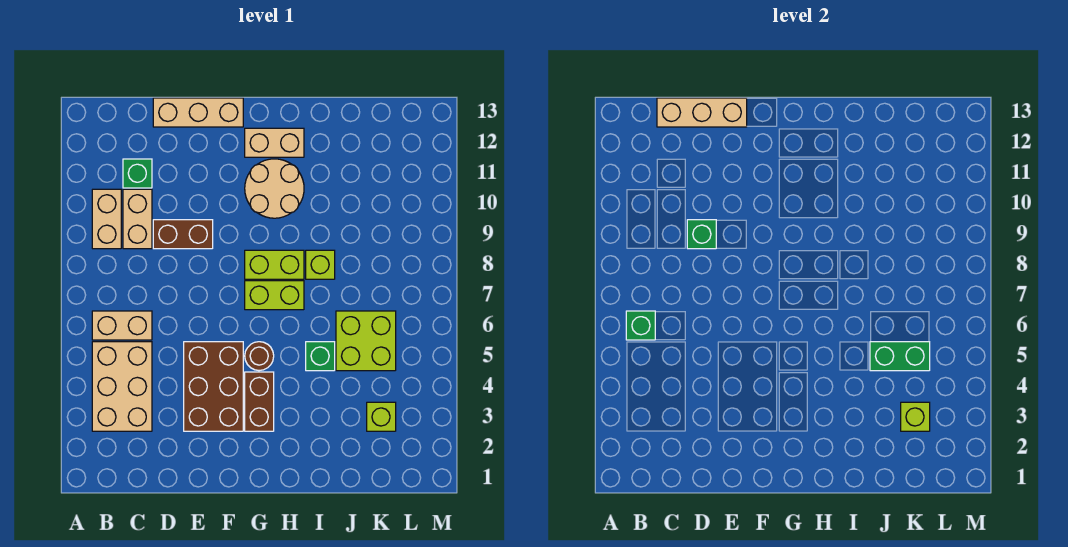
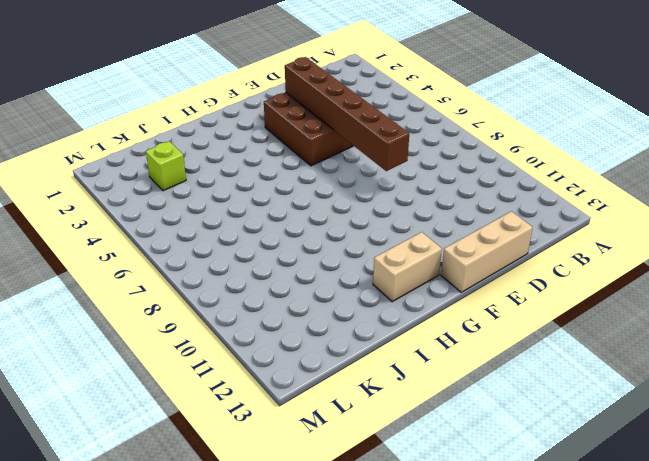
brown 1x6 brick [285,57,409,171] -> none
none -> tan 2x3 brick [92,342,152,431]
none -> tan 1x2 brick [92,311,152,340]
none -> tan 1x2 brick [92,189,121,249]

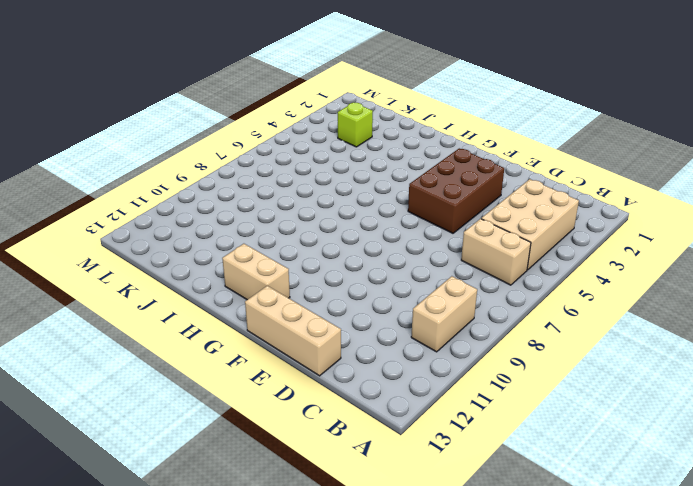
none -> tan 1x2 brick [123,189,152,249]
none -> green 1x1 brick [123,159,152,188]
none -> brown 1x2 brick [153,220,213,249]

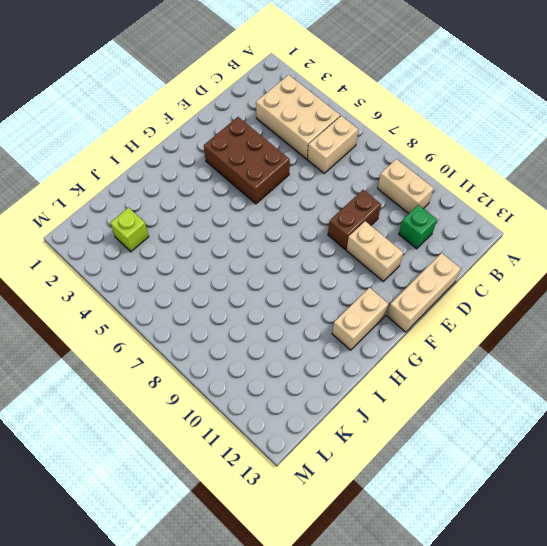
tan 1x2 brick [346,221,403,281] -> tan 1x2 brick moved to [123,189,152,249]
none -> brown 1x2 brick [245,372,274,431]
none -> brown 1x1 round brick [245,342,274,371]
none -> lime 1x2 brick [245,281,304,310]

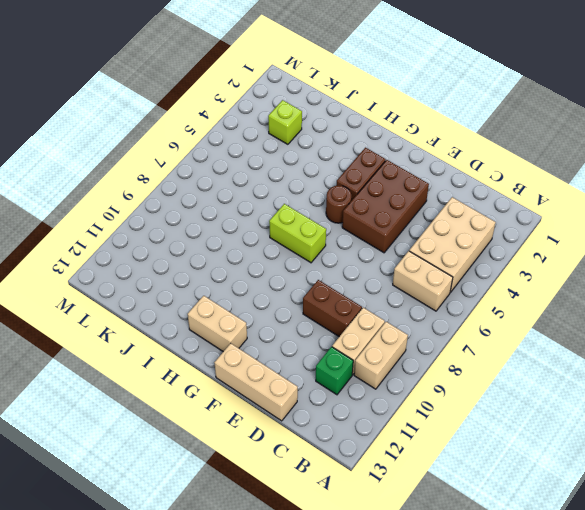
none -> lime 1x2 brick [245,250,304,279]
none -> tan 2x2 round brick [245,159,304,218]
none -> green 1x1 brick [306,342,335,371]

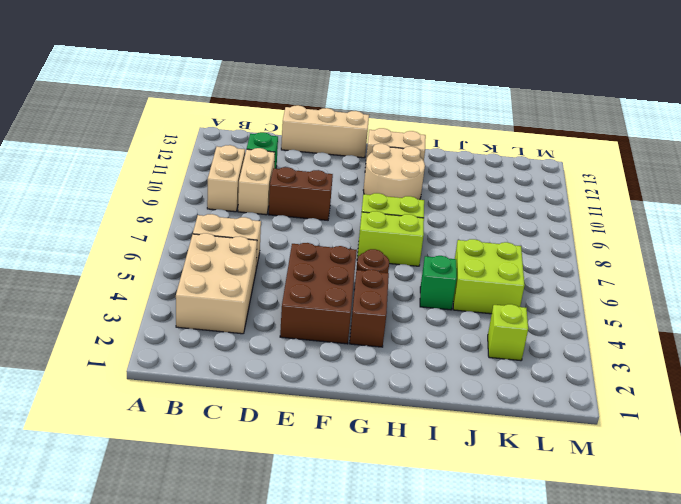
none -> lime 1x1 brick [306,250,335,279]
none -> green 1x1 brick [626,311,655,340]
none -> tan 1x3 brick [657,98,747,127]

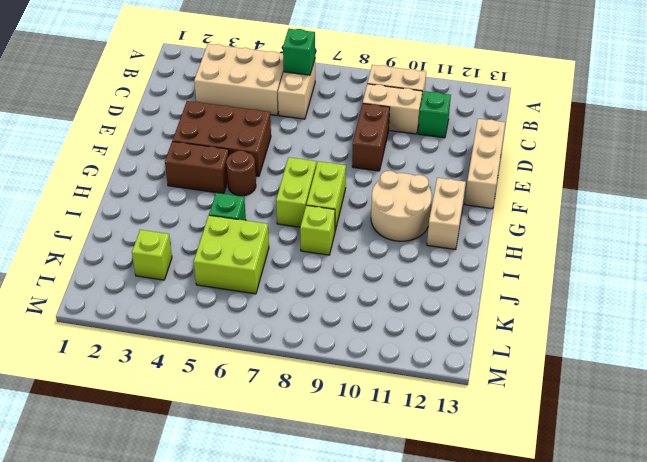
none -> tan 1x3 brick [657,98,747,127]
none -> green 1x1 brick [687,220,716,249]
none -> green 1x2 brick [870,342,930,371]

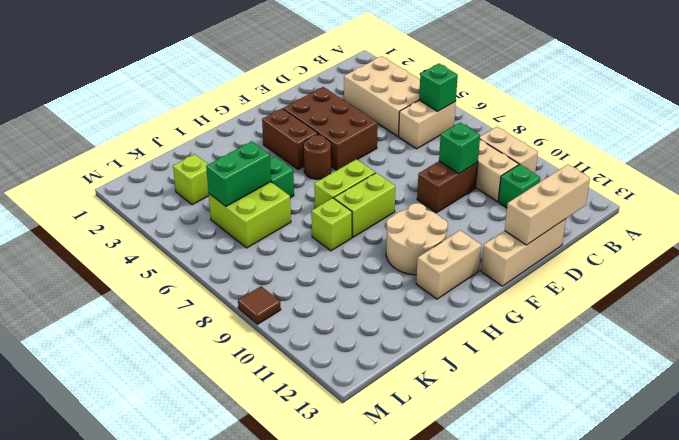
brown 1x1 tile [238,286,281,324] -> none
none -> lime 1x1 brick [901,402,930,431]

